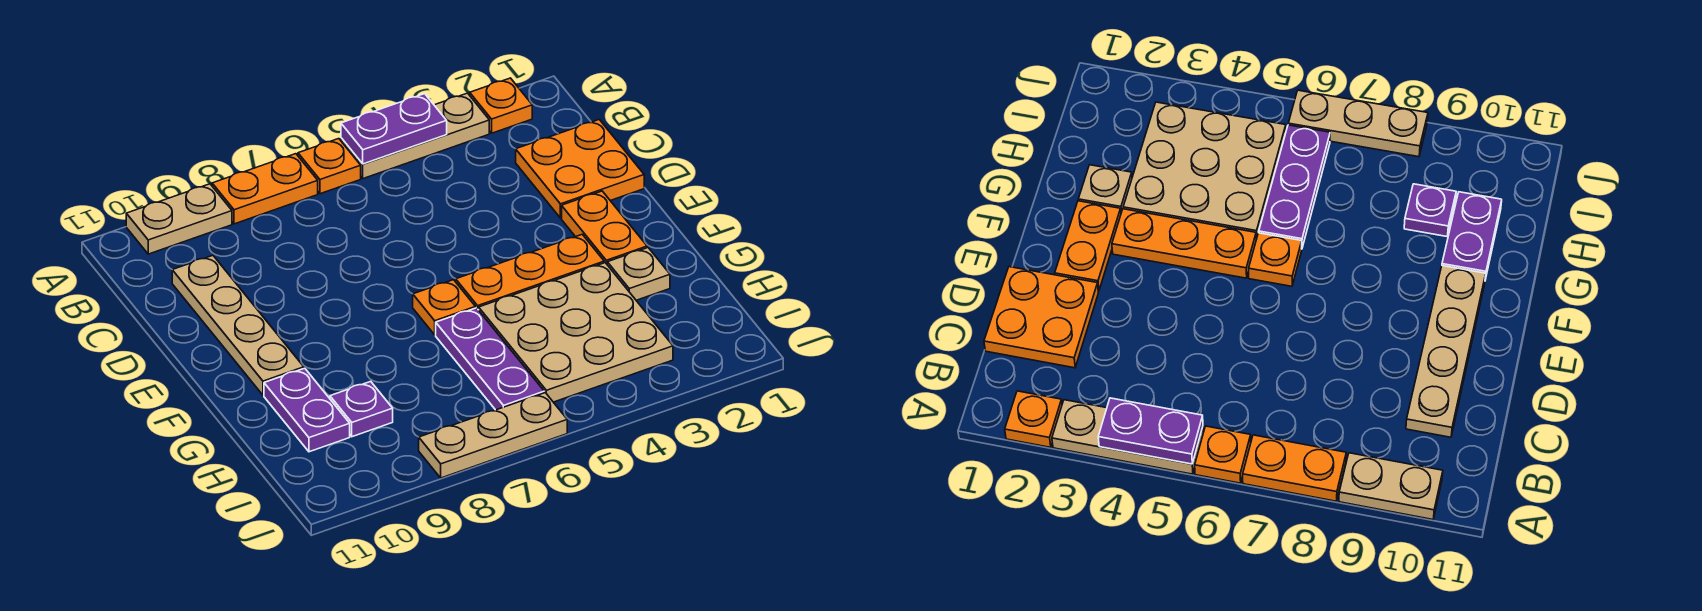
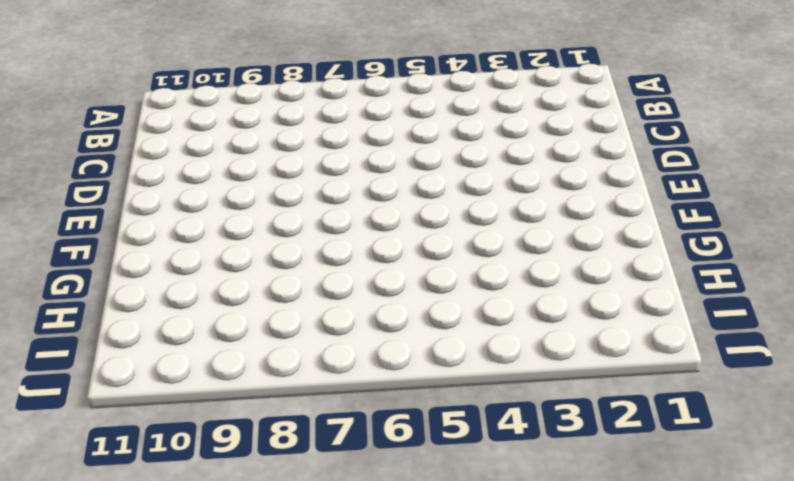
none -> orange 1x1 plate [470,78,532,133]
none -> tan 1x3 plate [341,93,489,179]
none -> orange 1x1 plate [298,139,361,194]

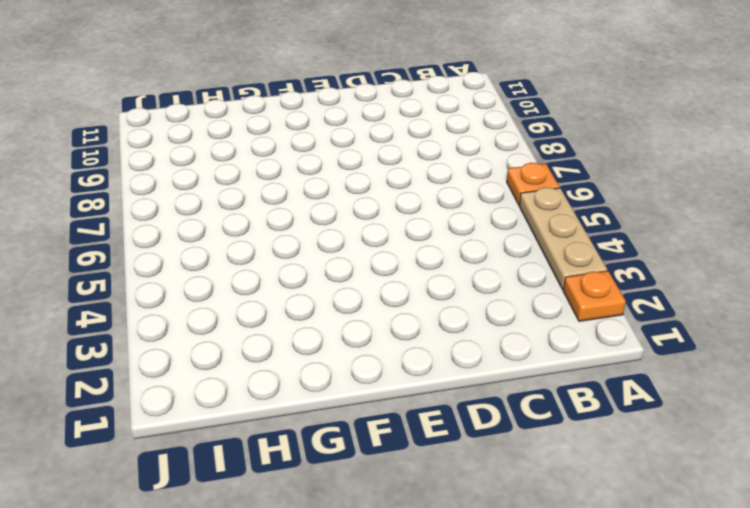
none -> orange 1x2 plate [212,154,318,224]
none -> tan 1x2 plate [126,184,232,254]
none -> orange 2x2 plate [516,120,644,218]

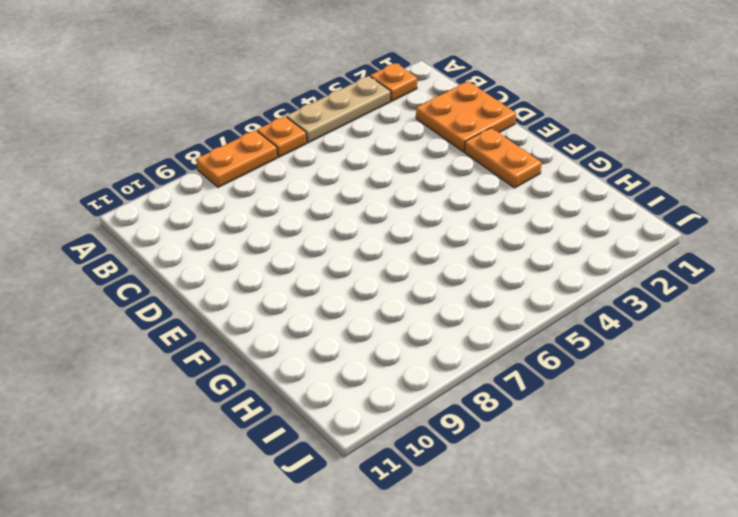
none -> tan 1x2 plate [126,184,232,254]
none -> tan 1x4 plate [172,256,304,395]
none -> orange 1x3 plate [456,234,604,310]

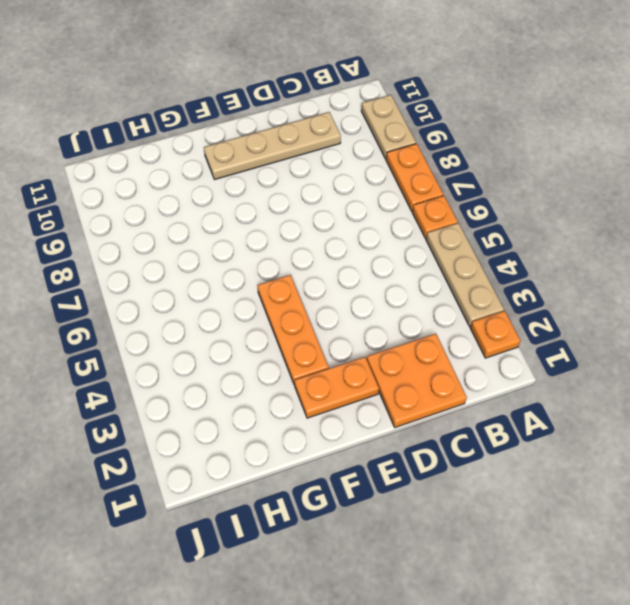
none -> orange 1x1 plate [413,280,475,335]
none -> tan 1x1 plate [607,248,670,300]
none -> tan 3x3 plate [479,263,673,402]

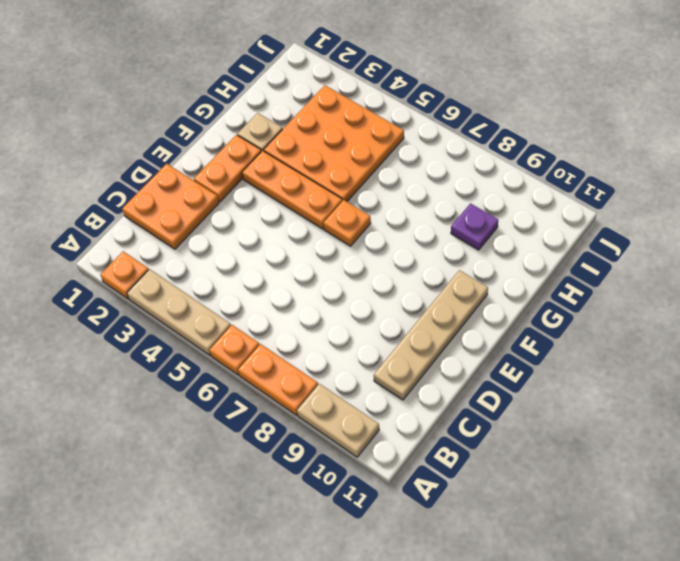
orange 3x3 plate [264,85,404,202] -> tan 3x3 plate [479,263,673,402]
none -> purple 1x3 plate [436,308,544,410]
none -> purple 1x2 plate [264,368,350,452]
none -> tan 1x3 plate [419,393,567,478]

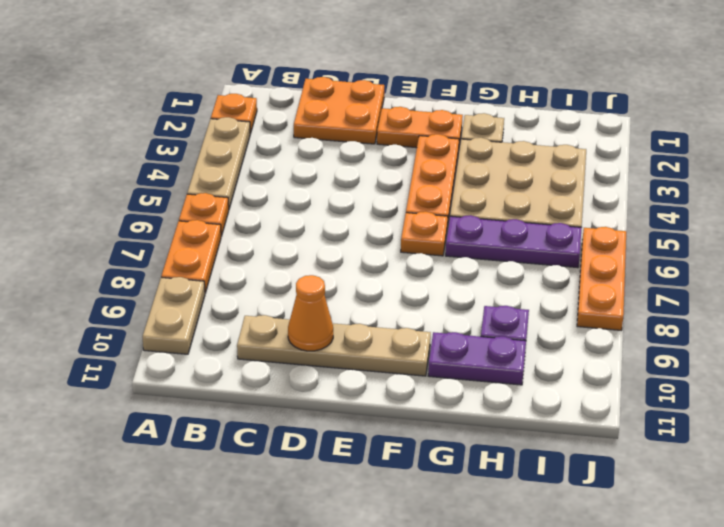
orange 1x1 cone [288,275,333,351] -> none
orange 1x3 plate [577,227,626,330] -> tan 1x3 plate [419,393,567,478]
none -> purple 1x2 plate [341,94,447,164]

